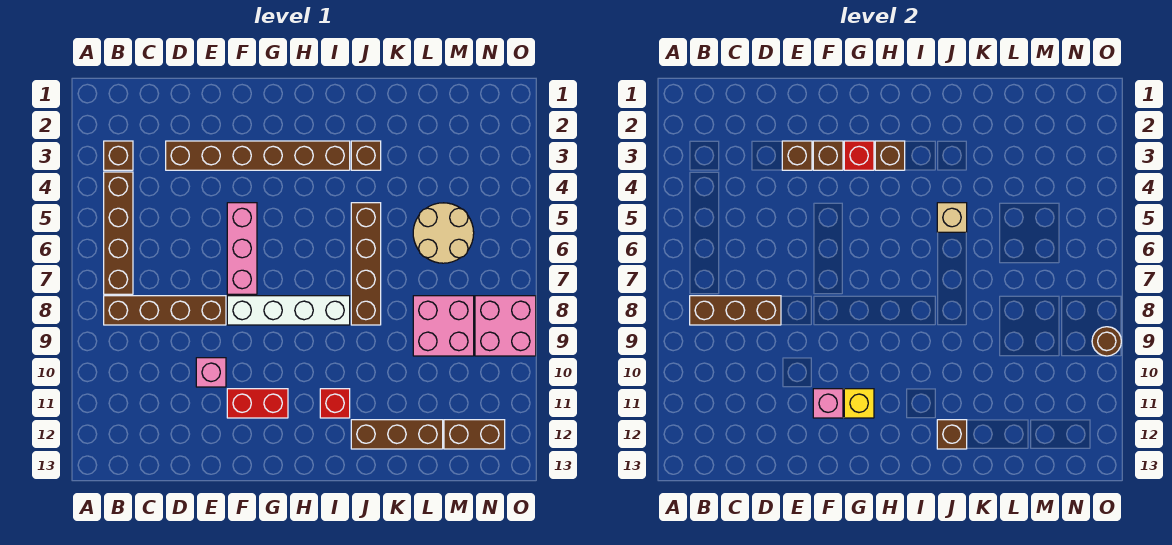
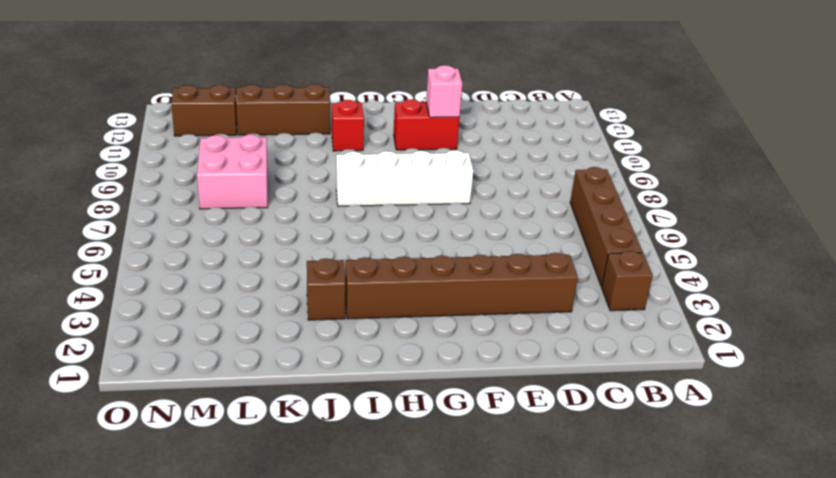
none -> brown 1x4 brick [104,296,226,325]
none -> pink 1x1 brick [196,358,226,387]
none -> pink 1x3 brick [227,203,257,294]

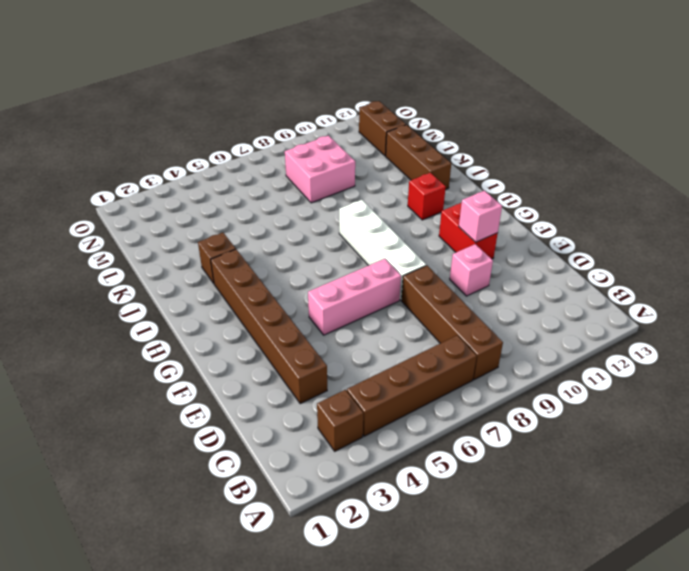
none -> brown 1x4 brick [351,203,381,325]
none -> tan 2x2 round brick [413,203,474,263]
none -> pink 2x2 brick [475,296,536,356]

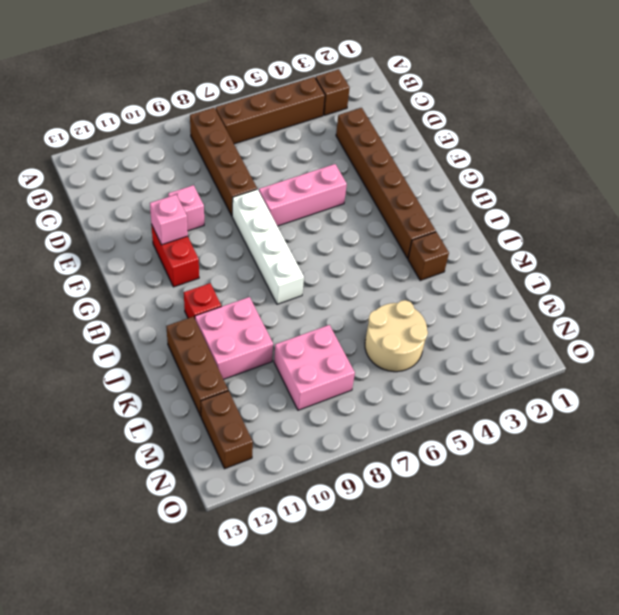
pink 2x2 brick [195,297,273,379] -> pink 2x2 brick moved to [475,296,536,356]
none -> brown 1x4 brick [351,203,381,325]
none -> brown 1x3 brick [690,296,781,325]
none -> brown 1x1 brick [782,141,812,170]

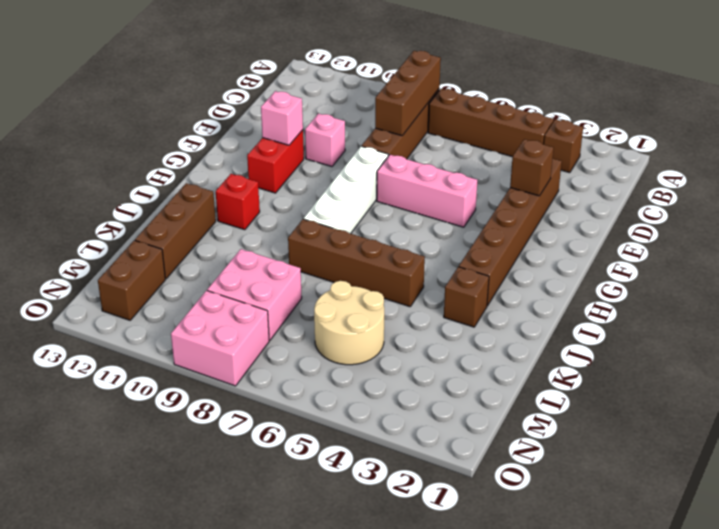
none -> brown 1x1 brick [813,141,843,170]
none -> red 1x1 brick [844,141,874,170]
none -> yellow 1x1 brick [844,389,874,418]

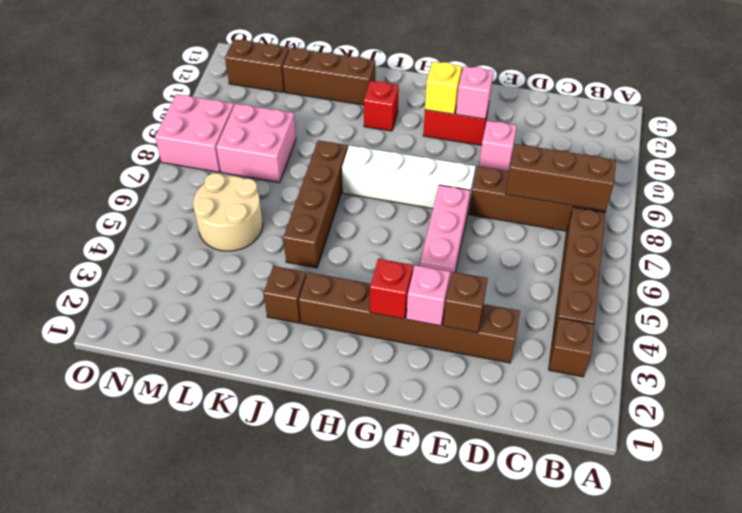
pink 1x1 brick [406,265,450,326] -> brown 1x1 brick [813,141,843,170]
none -> brown 1x1 brick [875,141,905,170]
none -> tan 1x1 brick [937,203,967,232]
none -> brown 1x1 brick [937,420,967,449]

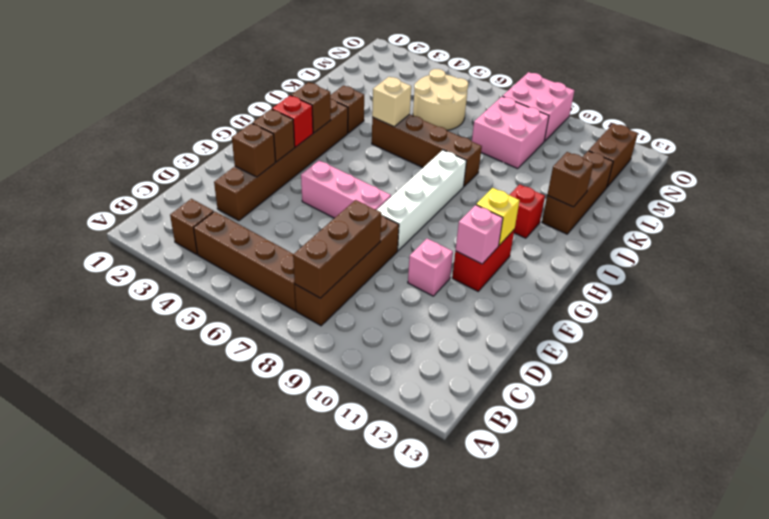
none -> brown 1x1 round brick [1092,327,1121,356]

